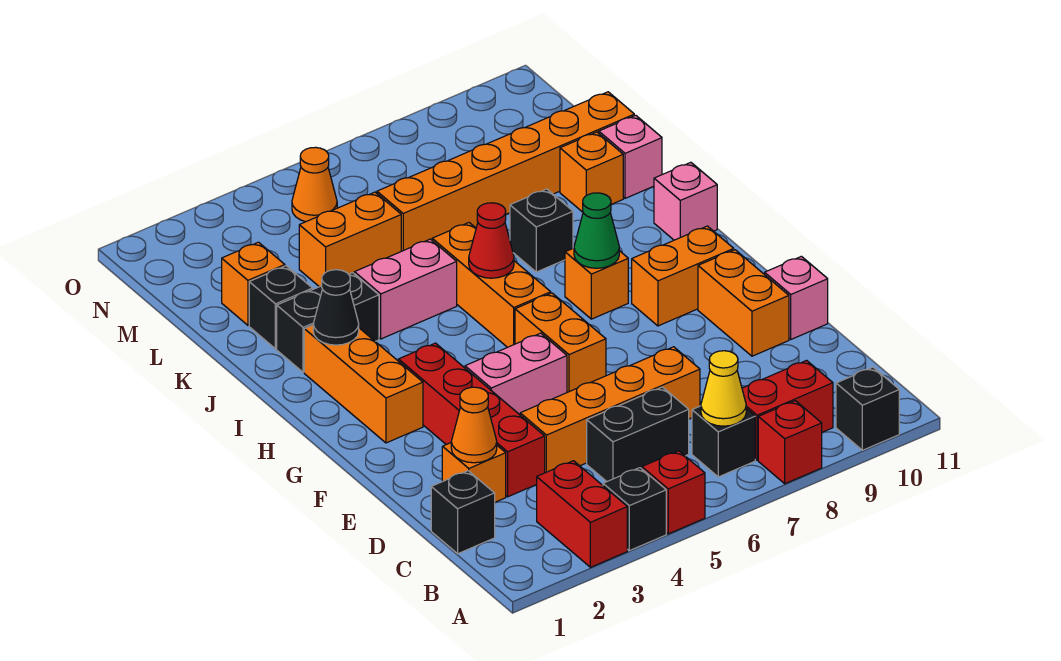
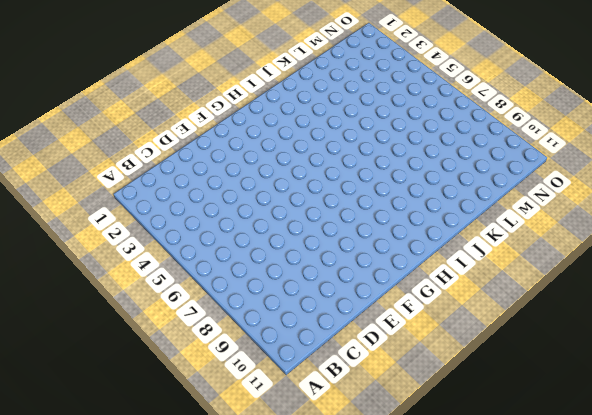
none -> red 1x2 brick [537,461,627,567]
none -> black 1x1 brick [603,468,666,551]
none -> red 1x1 brick [642,451,705,534]
none -> red 1x1 brick [758,401,822,484]

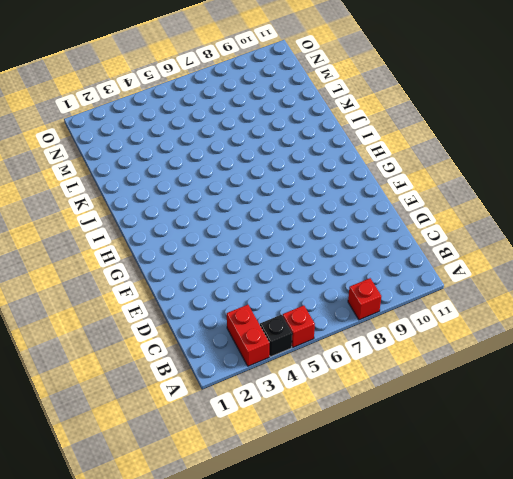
none -> black 1x1 brick [836,367,899,450]
none -> black 1x1 brick [692,406,755,477]
none -> red 1x2 brick [742,360,833,460]
none -> black 1x1 brick [431,471,495,554]

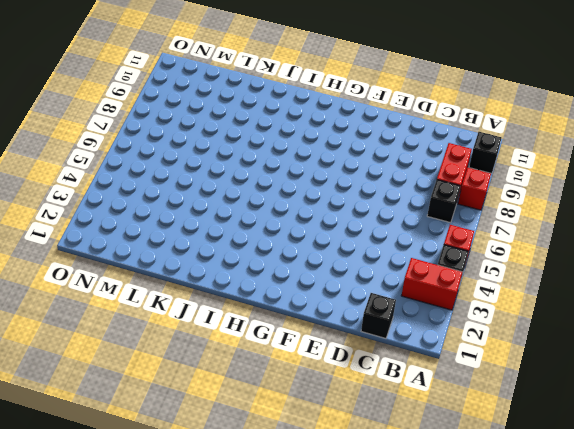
none -> black 1x2 brick [587,387,689,482]
none -> orange 1x1 brick [442,443,506,502]
none -> red 1x4 brick [398,343,545,497]
none -> orange 1x4 brick [520,347,700,473]

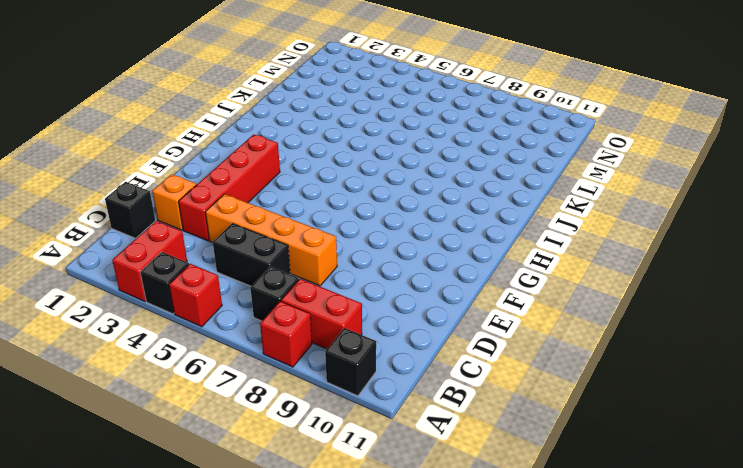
none -> orange 1x2 brick [698,250,789,356]
none -> pink 1x1 brick [765,256,828,339]
none -> pink 1x2 brick [465,333,567,415]
none -> orange 1x2 brick [515,293,606,392]

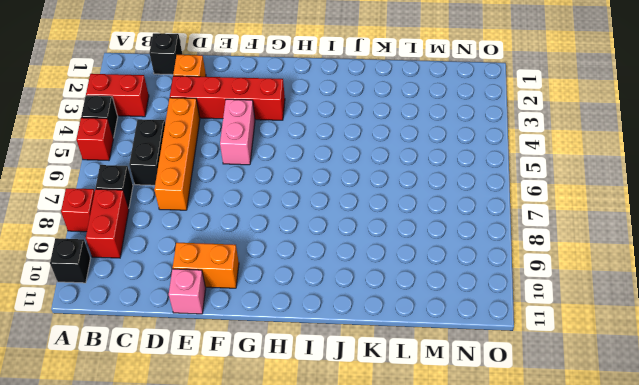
none -> orange 1x2 brick [515,293,606,392]
none -> orange 1x3 brick [304,325,423,443]
none -> orange 1x2 brick [632,226,734,326]
none -> orange 1x3 brick [432,223,551,347]

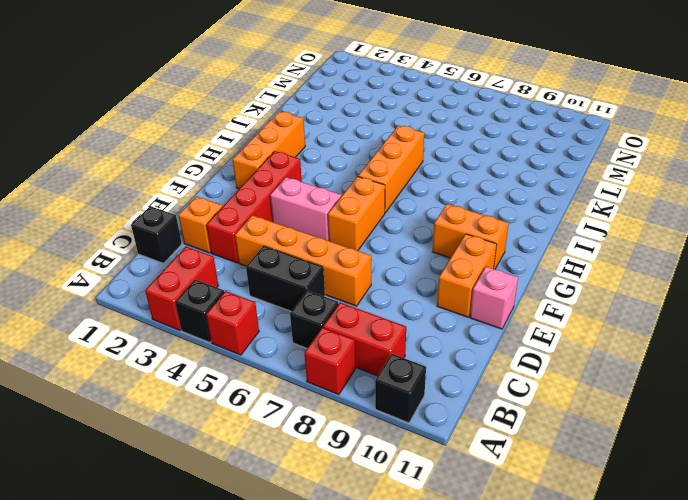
none -> orange 1x1 brick [565,248,628,319]
none -> pink 1x1 brick [654,162,717,240]
none -> black 1x2 brick [277,273,379,372]
none -> pink 1x2 brick [354,239,457,339]

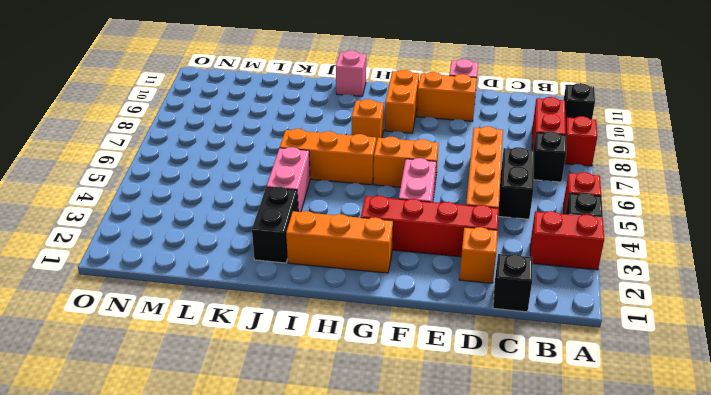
none -> black 1x1 brick [510,189,573,272]
none -> black 1x1 brick [249,266,312,349]
none -> orange 1x1 brick [560,132,623,212]
none -> pink 1x1 brick [599,115,662,198]

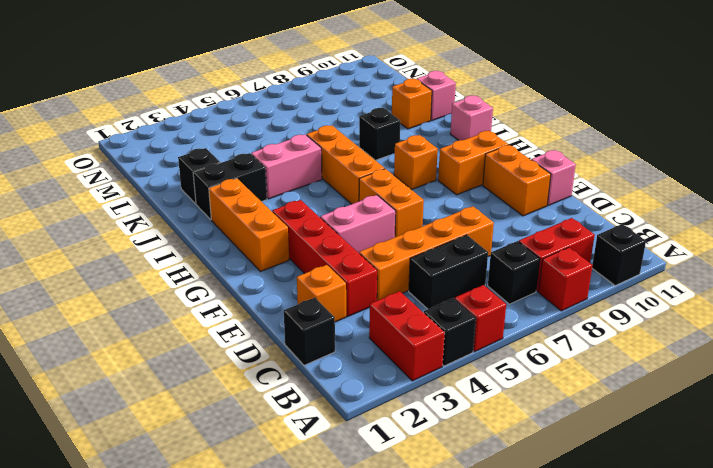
none -> orange 1x1 brick [222,242,285,325]
none -> orange 1x2 brick [299,192,401,287]
none -> orange 1x6 brick [377,92,634,251]
none -> orange 1x1 cone [292,147,337,222]

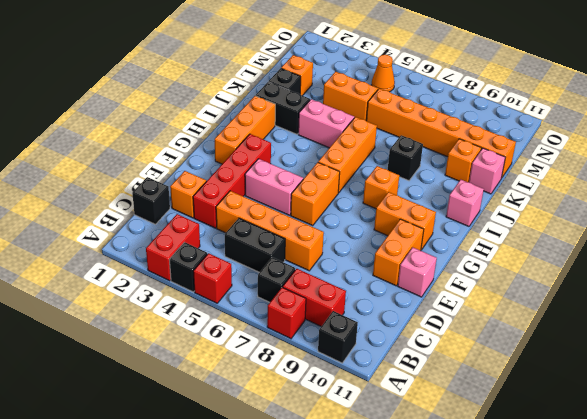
none -> yellow 1x1 cone [701,351,746,426]
none -> orange 1x1 cone [451,387,497,463]
none -> green 1x1 cone [574,193,619,268]
none -> black 1x1 cone [313,270,359,345]

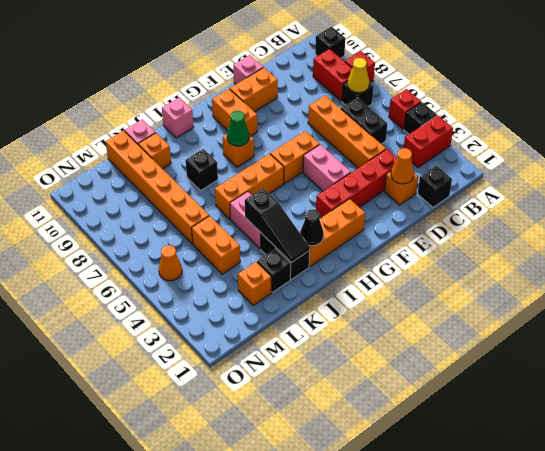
black 1x3 slope [245,188,310,263] -> none
none -> red 1x1 cone [469,203,514,278]

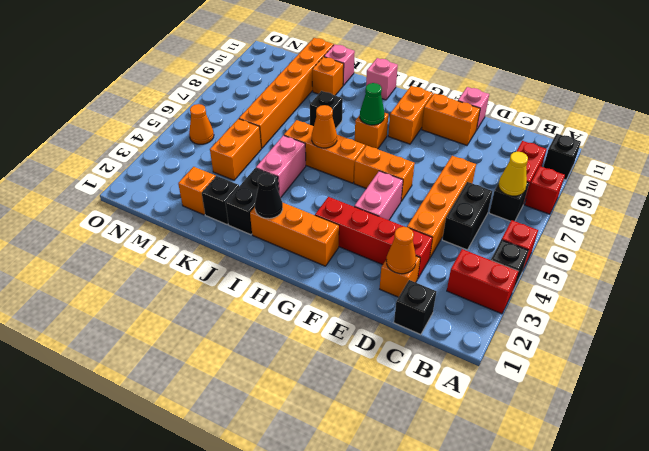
orange 1x1 cone [312,105,337,148] -> red 1x1 cone [469,203,514,278]

